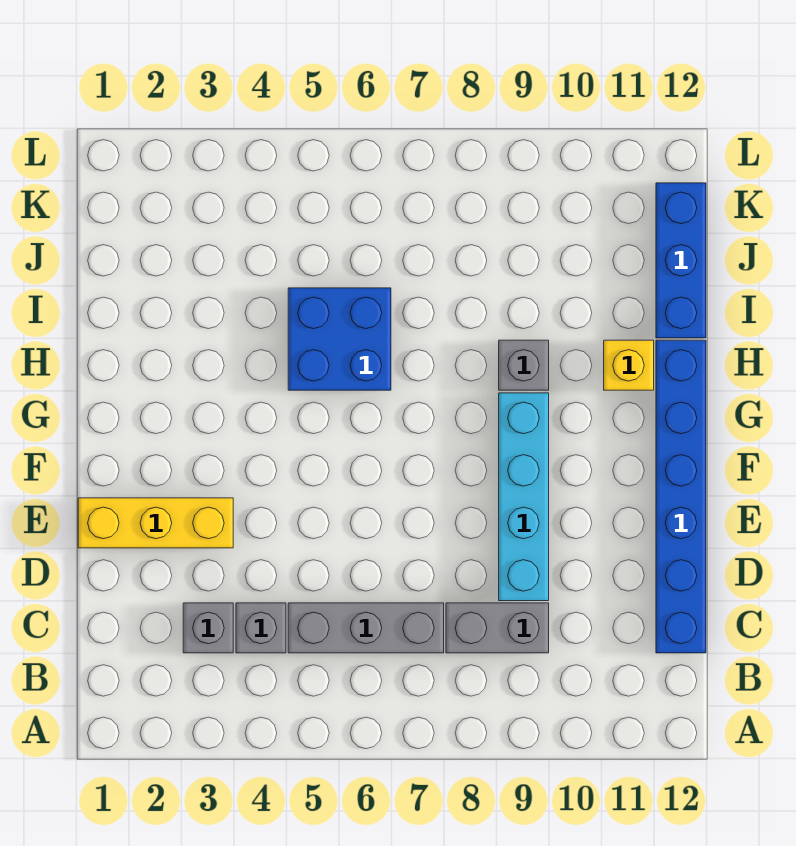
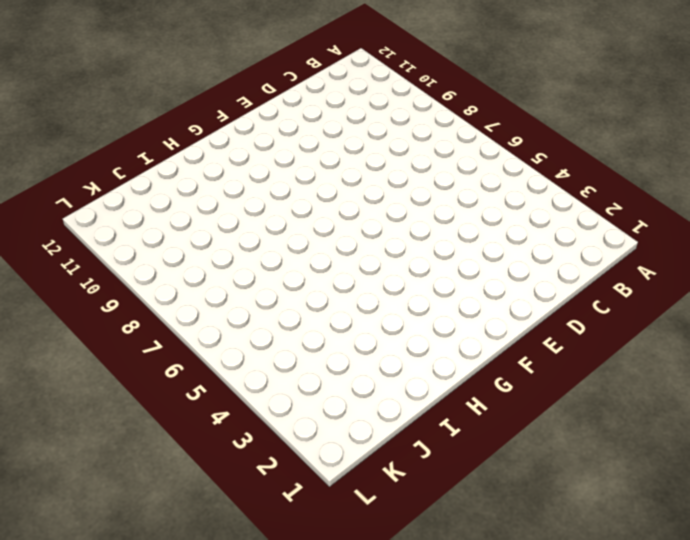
none -> grey 1x1 brick [183,603,233,653]
none -> grey 1x1 brick [236,603,286,653]

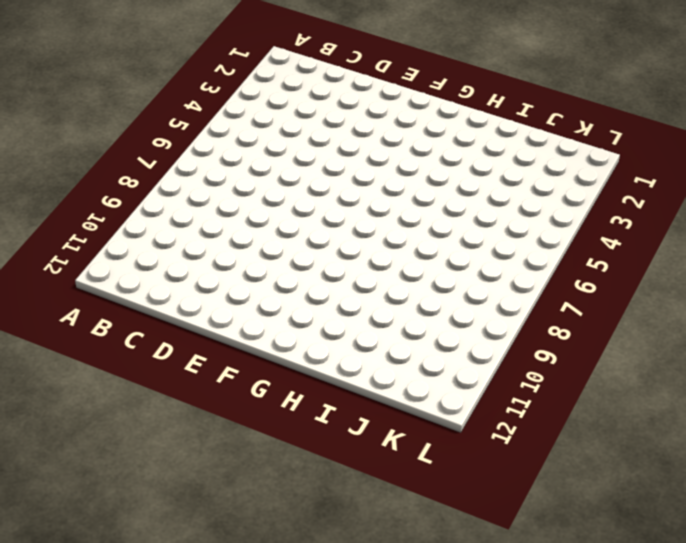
none -> grey 1x1 brick [183,603,233,653]
none -> grey 1x1 brick [236,603,286,653]

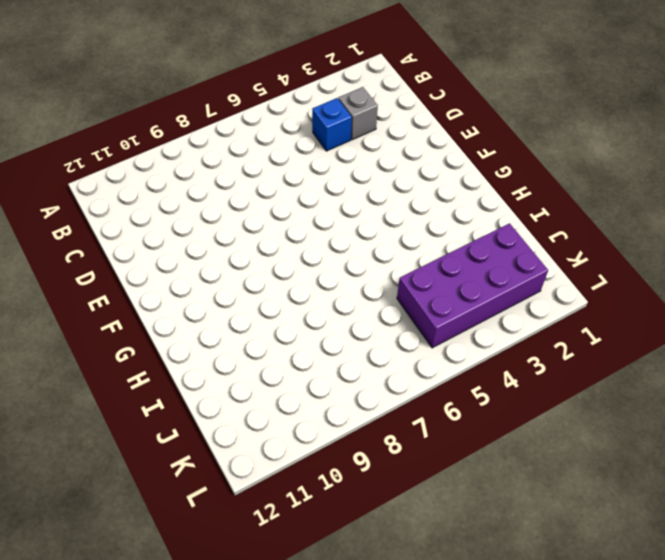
blue 1x1 brick [312,98,352,151] -> grey 1x1 brick [236,603,286,653]
purple 2x4 brick [397,223,548,348] -> none
none -> grey 1x3 brick [288,603,444,653]
none -> grey 1x2 brick [446,603,549,653]

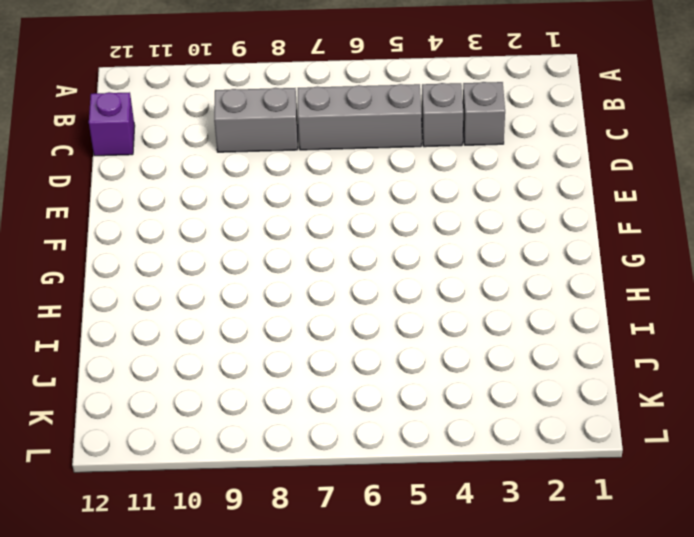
purple 1x1 brick [89,92,135,156] -> blue 1x6 brick [656,340,706,653]
none -> cyan 1x4 brick [499,393,549,601]
none -> yellow 1x3 brick [78,498,233,548]

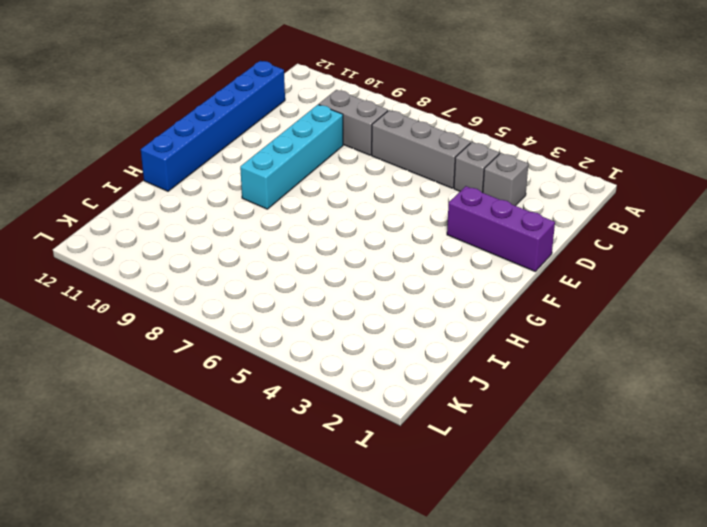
purple 1x3 brick [447,186,555,271] -> yellow 1x3 brick [78,498,233,548]
none -> blue 2x2 brick [288,288,391,390]
none -> grey 1x1 brick [499,340,549,390]

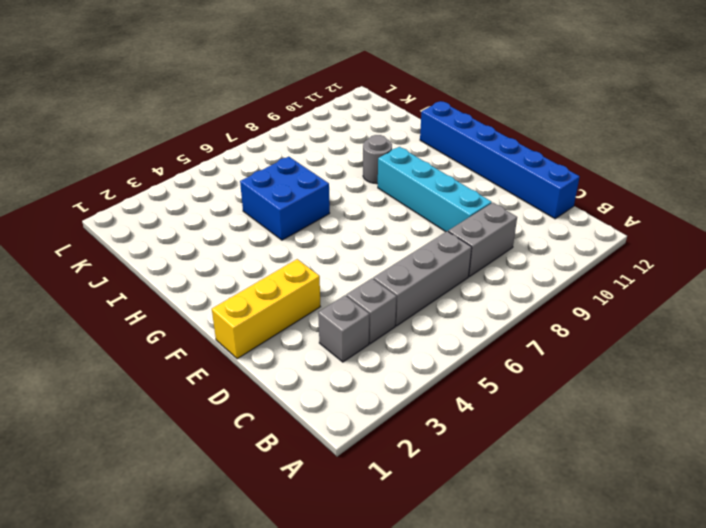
grey 1x1 round brick [363,135,392,184] -> grey 1x1 brick [499,340,549,390]
none -> yellow 1x1 brick [604,340,654,390]
none -> blue 1x3 brick [656,183,706,338]

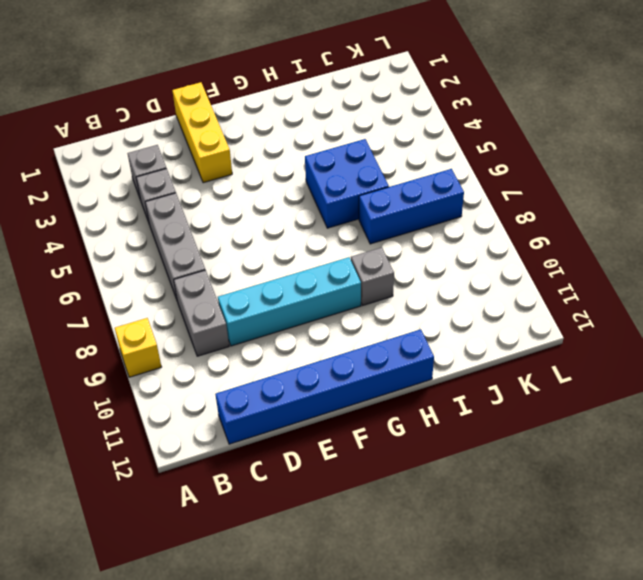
yellow 1x1 brick [115,318,161,377] -> yellow 1x1 brick moved to [604,340,654,390]
blue 1x3 brick [359,169,464,244] -> blue 1x3 brick moved to [656,183,706,338]

